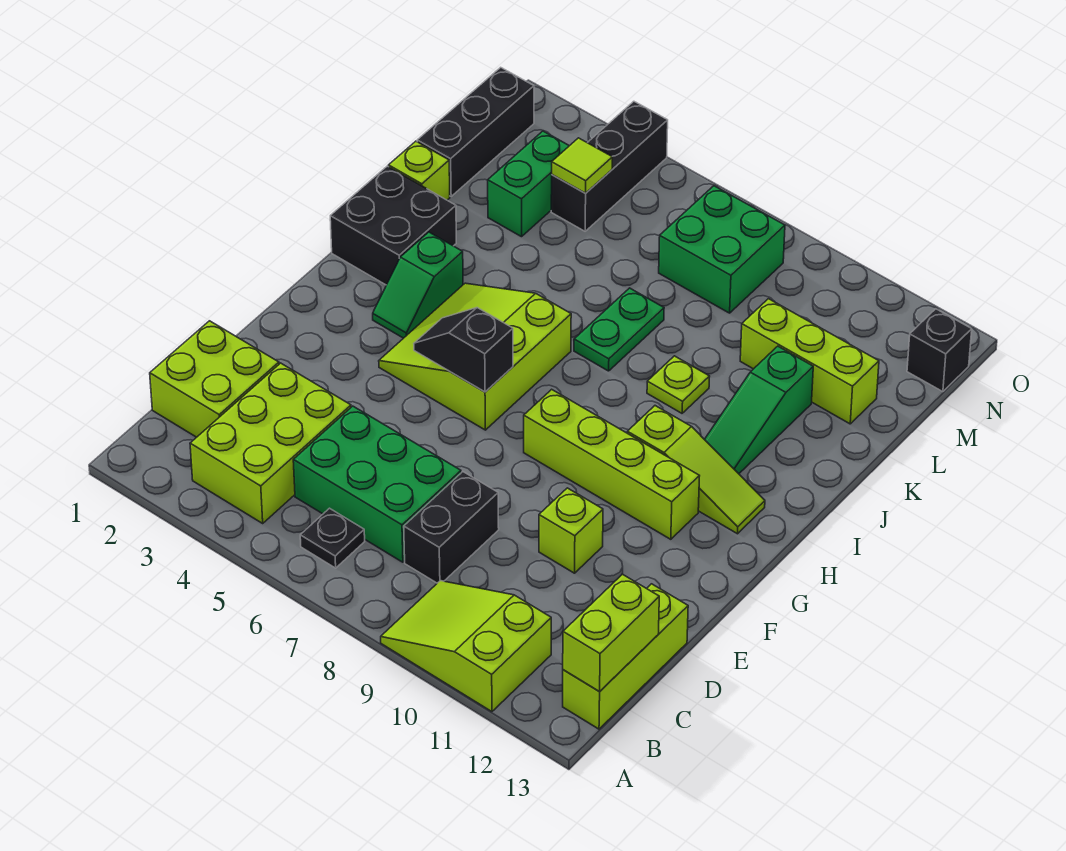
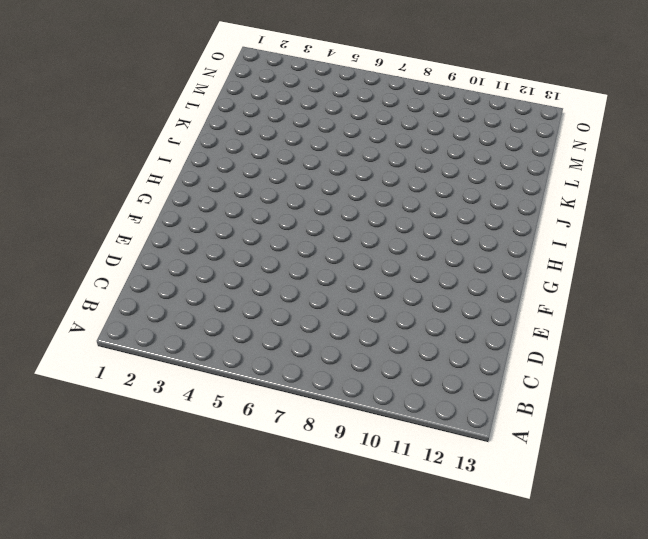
none -> lime 2x3 slope [381,581,551,712]
none -> lime 2x3 brick [190,363,351,523]
none -> black 1x1 plate [300,508,365,568]

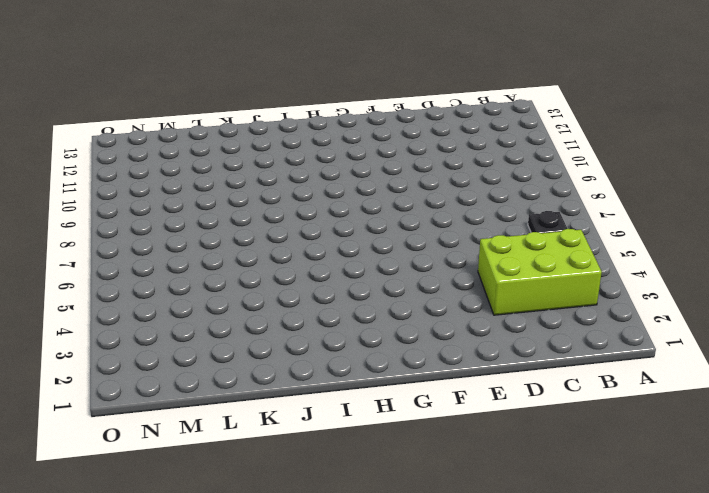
none -> lime 2x3 slope [381,581,551,712]
none -> lime 1x3 brick [563,584,688,729]
none -> lime 2x2 brick [150,321,279,437]

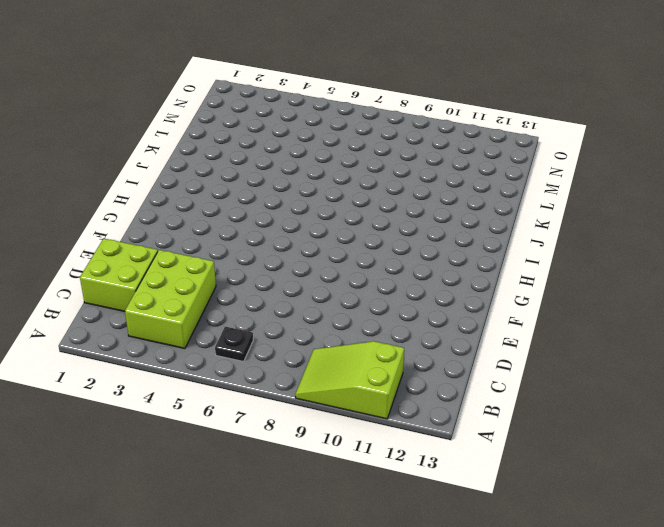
none -> lime 1x3 brick [563,584,688,729]
none -> green 2x3 brick [293,406,461,562]
none -> black 1x2 brick [404,472,499,583]

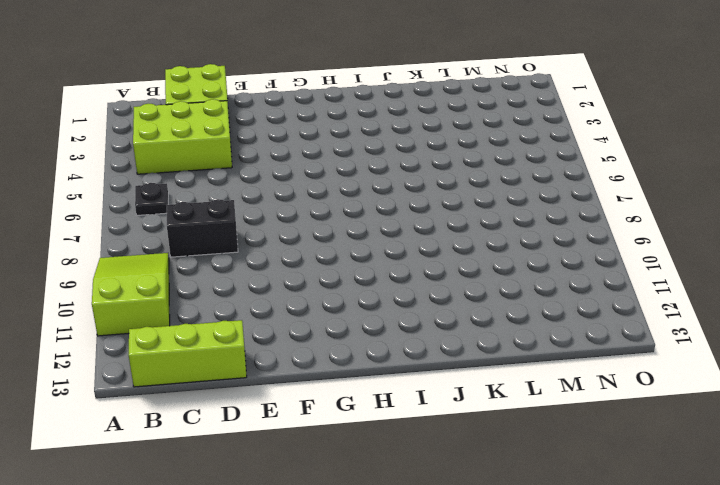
none -> green 2x3 brick [293,406,461,562]
none -> lime 1x1 brick [539,488,603,573]
none -> lime 3x3 slope [379,283,571,430]

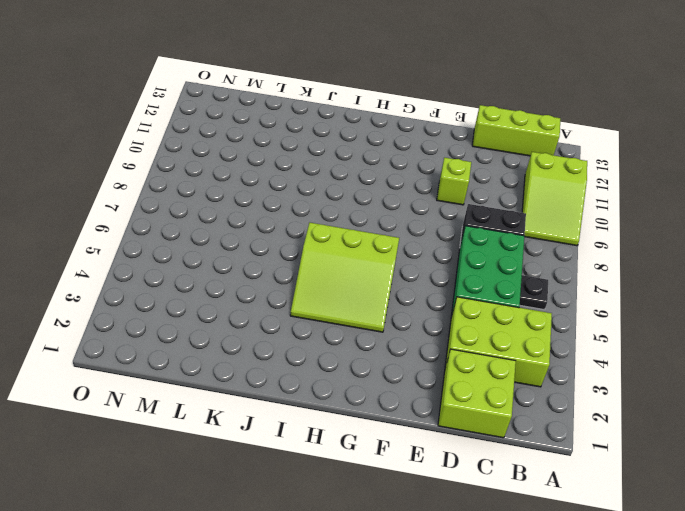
none -> lime 1x4 brick [524,389,699,539]
none -> green 1x2 slope [373,232,463,338]
none -> lime 1x3 slope [627,406,765,534]

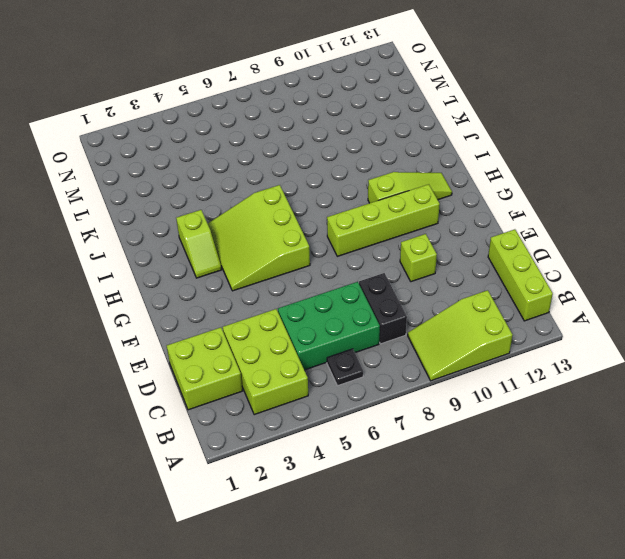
lime 1x2 slope [176,210,222,278] -> green 1x2 slope [373,232,463,338]
none -> black 2x2 brick [330,166,456,285]
none -> green 1x3 slope [704,346,813,474]
none -> green 1x2 plate [574,288,664,371]

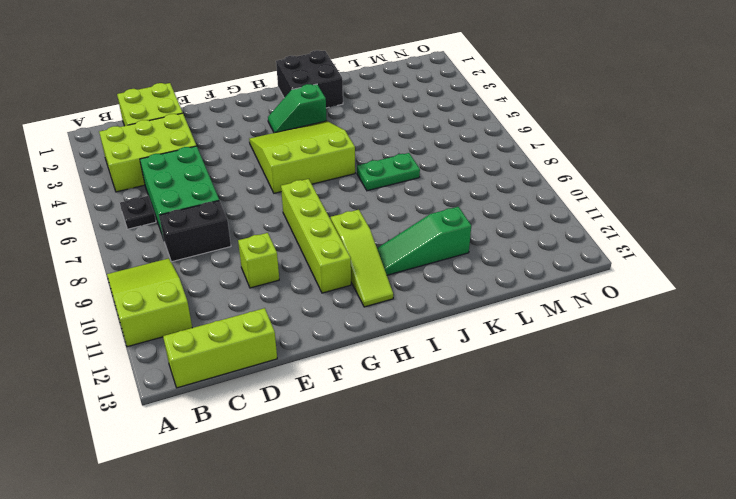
none -> lime 1x1 plate [647,356,710,413]
none -> lime 1x1 brick [389,141,450,200]
none -> black 1x3 brick [417,67,534,196]

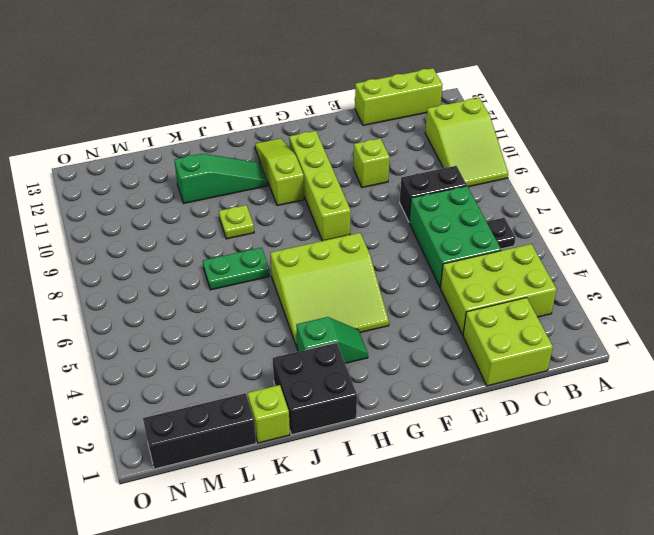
none -> green 1x2 brick [488,131,569,237]
none -> lime 1x3 brick [740,299,879,424]
none -> black 1x3 brick [551,101,668,231]

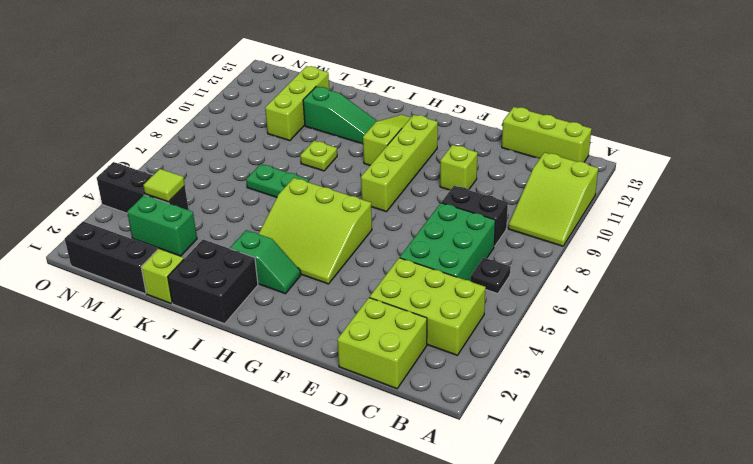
none -> green 2x2 brick [659,186,785,313]
none -> black 1x1 brick [907,309,972,392]
none -> lime 1x2 brick [563,574,659,691]

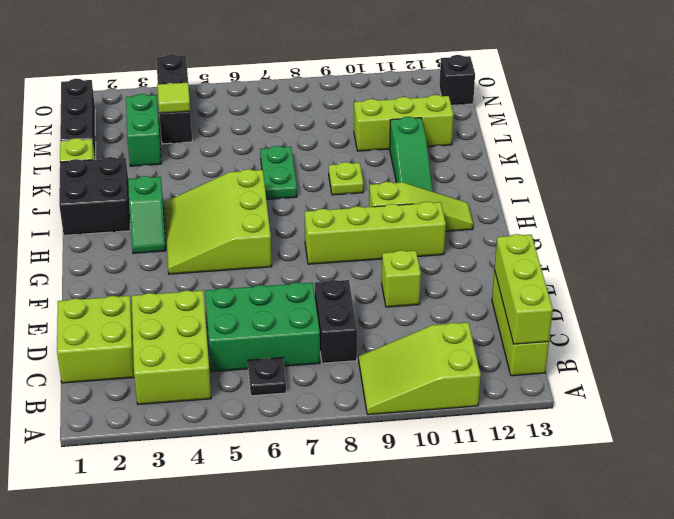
lime 1x3 brick [495,234,553,344] -> lime 1x2 brick [563,574,659,691]
none -> green 2x2 brick [659,186,785,313]
none -> black 1x2 slope [414,308,513,392]

